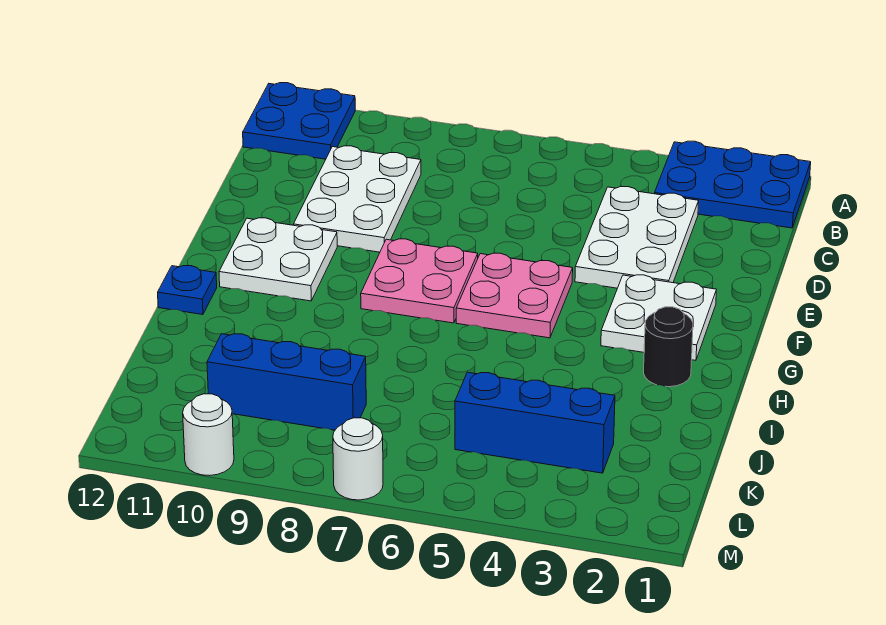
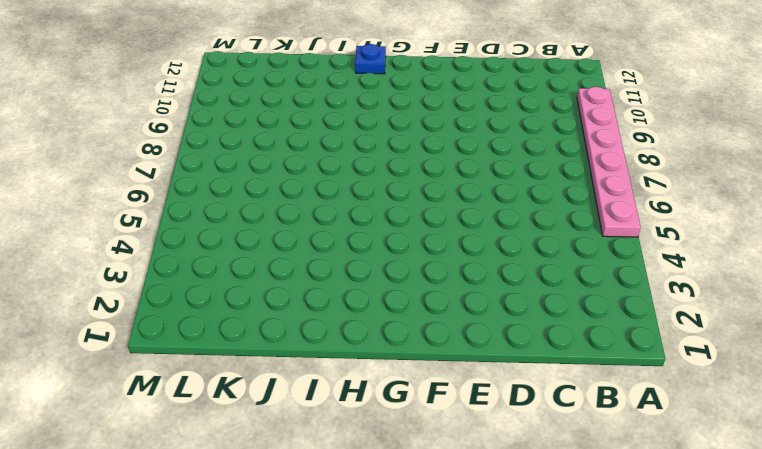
pink 1x6 plate [577,87,641,237] -> none
none -> blue 2x3 plate [655,141,811,228]
none -> blue 2x2 plate [243,83,355,159]
none -> white 2x3 plate [575,187,699,288]

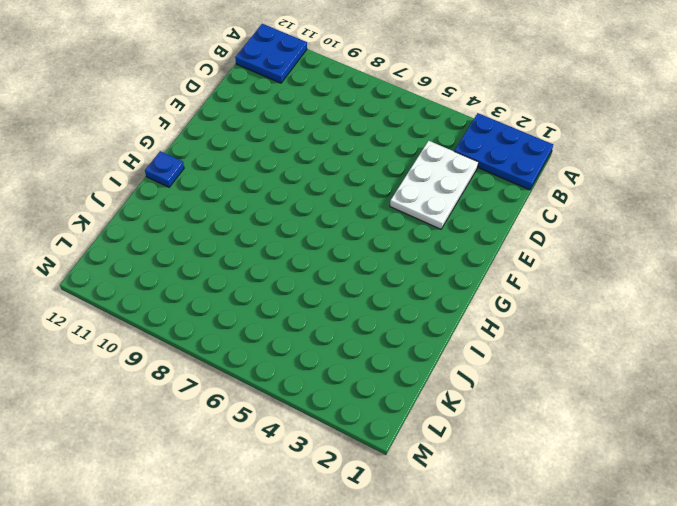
none -> white 2x3 plate [293,146,421,252]
none -> white 2x2 plate [601,275,716,360]
none -> pink 2x2 plate [456,253,573,338]

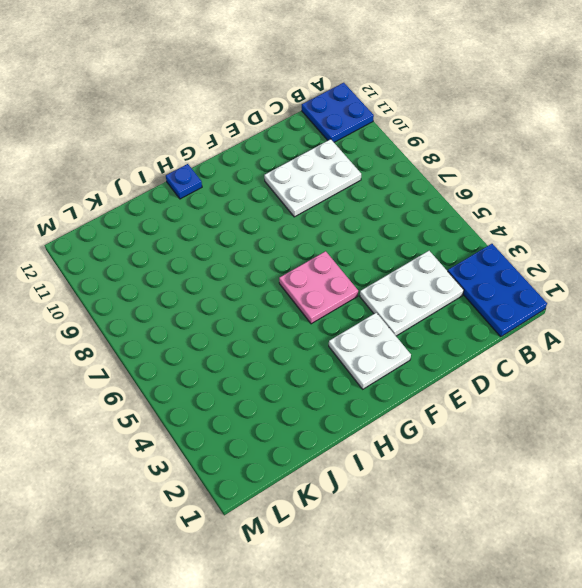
none -> pink 2x2 plate [361,239,478,323]
none -> white 2x2 plate [219,218,337,301]
none -> black 1x1 round brick [644,307,693,387]

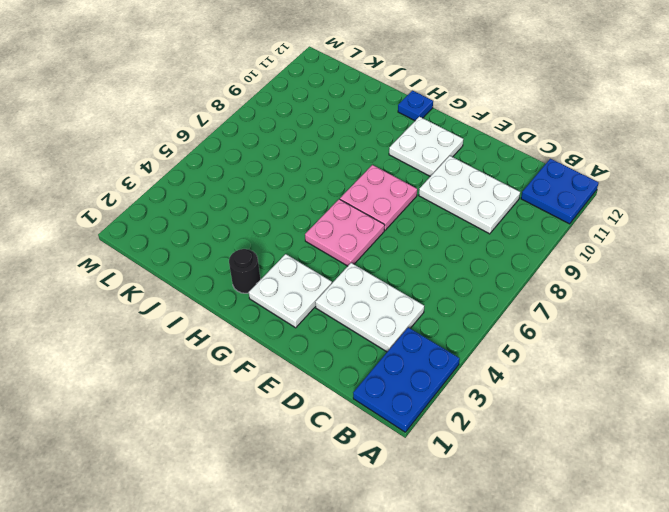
none -> blue 1x3 brick [455,372,615,473]
none -> blue 1x3 brick [207,334,366,430]
none -> white 1x1 round brick [333,418,383,500]

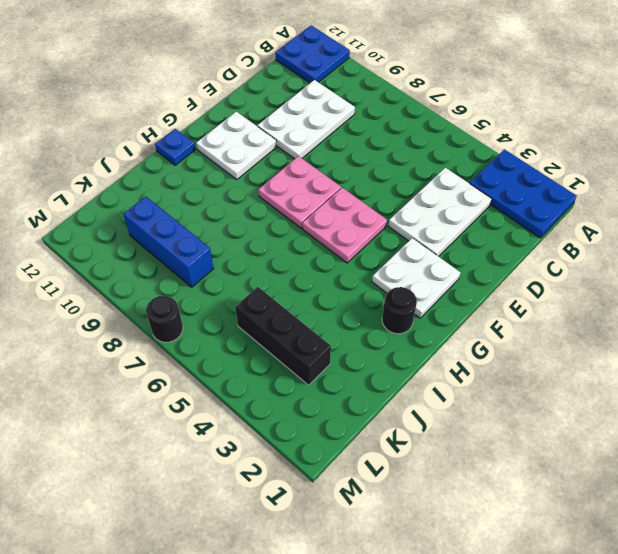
black 1x3 brick [235,287,331,385] -> blue 1x3 brick [455,372,615,473]
black 1x1 round brick [146,296,183,342] -> white 1x1 round brick [333,418,383,500]
none -> white 1x1 round brick [183,394,234,476]

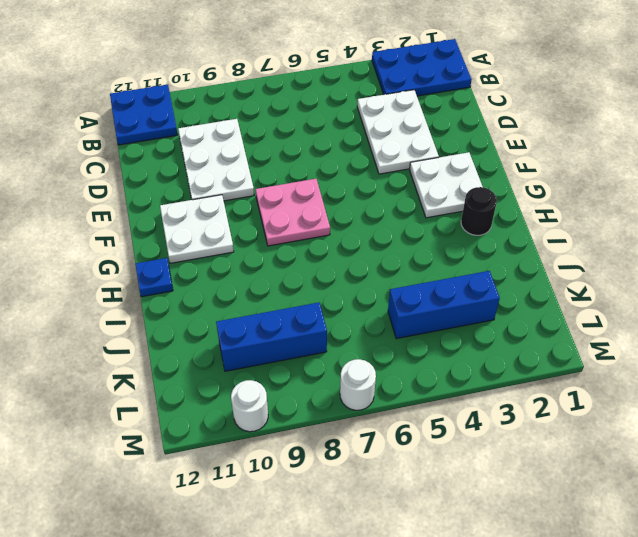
none -> pink 2x2 plate [456,253,573,338]

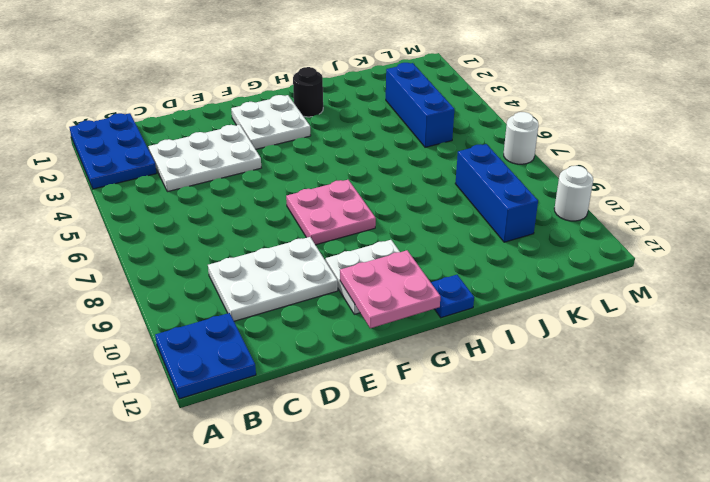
pink 2x2 plate [340,250,440,328] -> pink 2x2 plate moved to [456,253,573,338]

